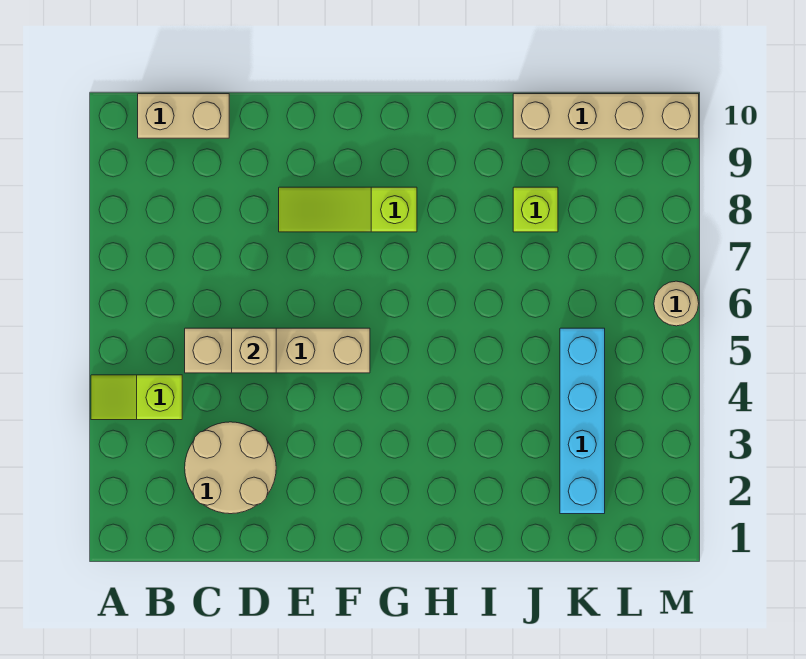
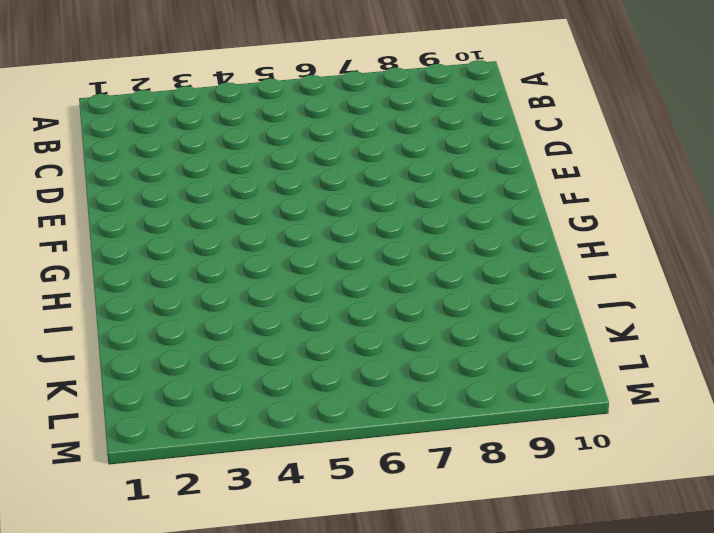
none -> lime 1x2 slope [91,375,182,420]
none -> tan 1x2 brick [138,94,229,138]

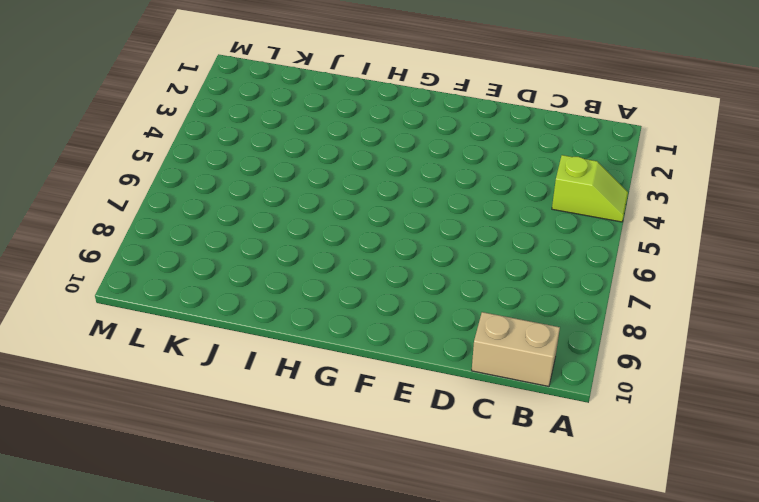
none -> tan 2x2 round brick [185,422,276,514]
none -> tan 1x4 brick [185,328,370,373]

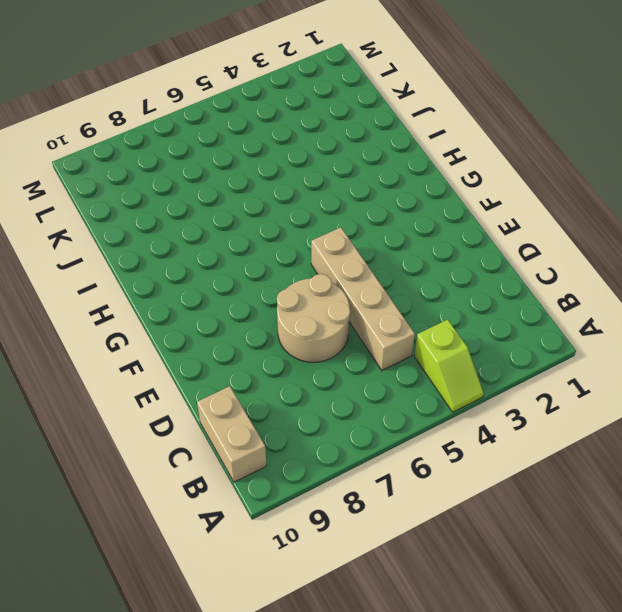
tan 2x2 round brick [277,274,350,362] -> tan 2x2 round brick moved to [185,422,276,514]
none -> lime 1x3 slope [279,187,417,232]
none -> lime 1x1 brick [513,187,558,232]

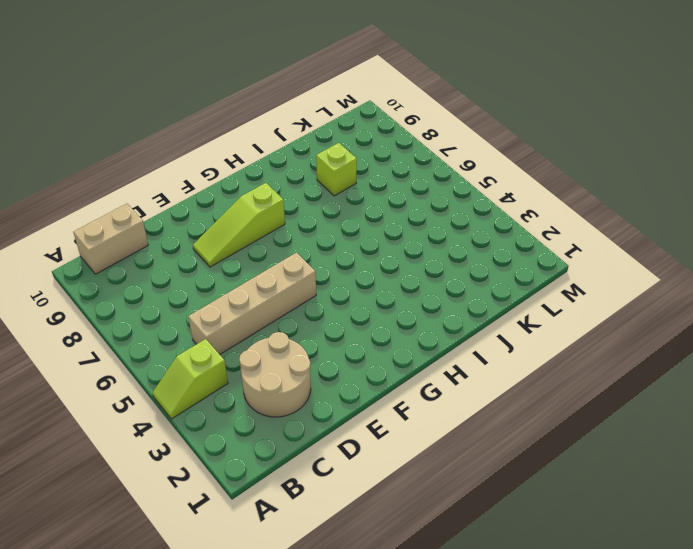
none -> tan 1x4 brick [513,94,699,138]
none -> cyan 1x4 brick [560,328,605,514]

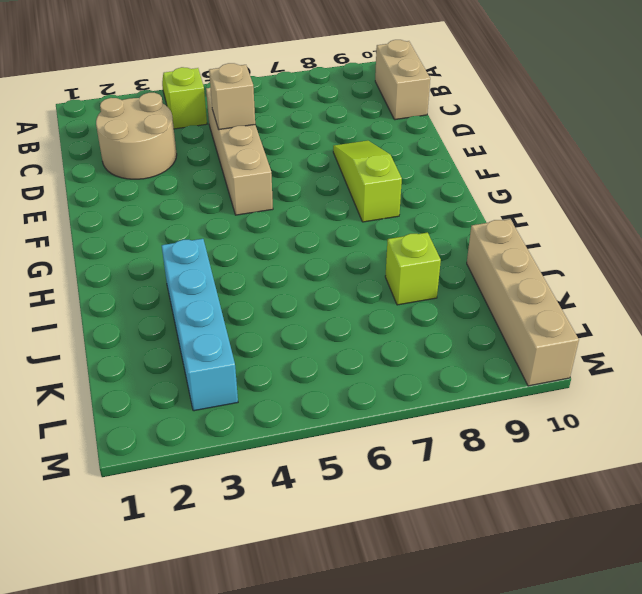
cyan 1x4 brick [162,239,238,411] -> cyan 1x4 brick turned to [560,328,605,514]
none -> tan 1x1 round brick [654,281,699,326]

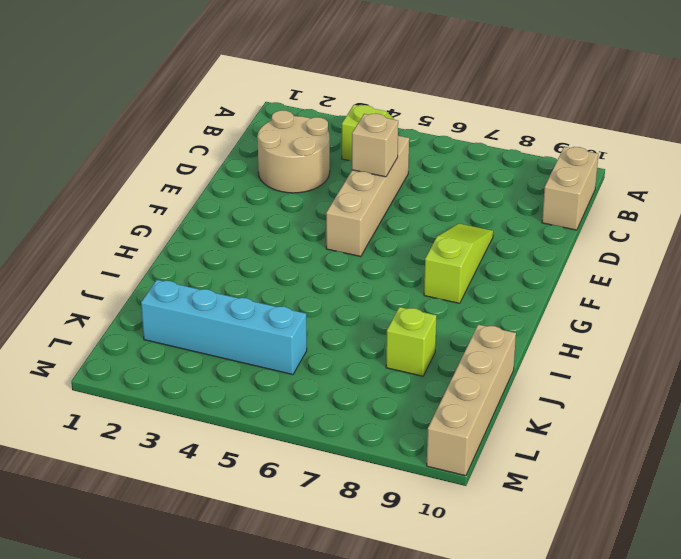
none -> tan 1x1 round brick [654,281,699,326]

